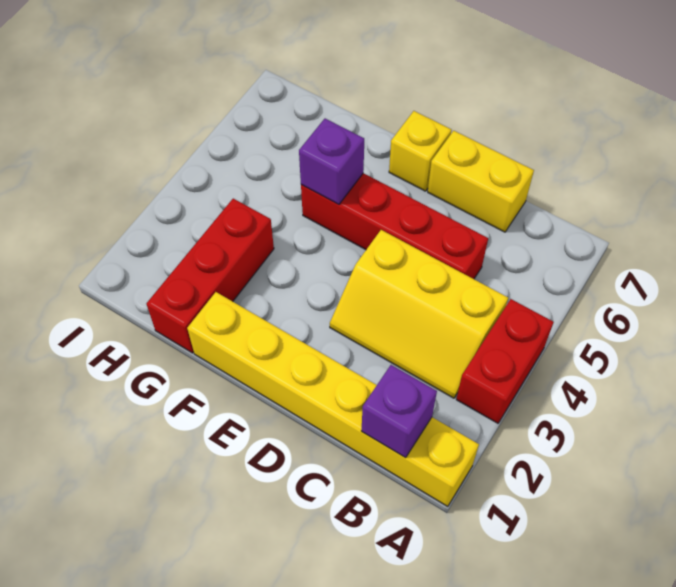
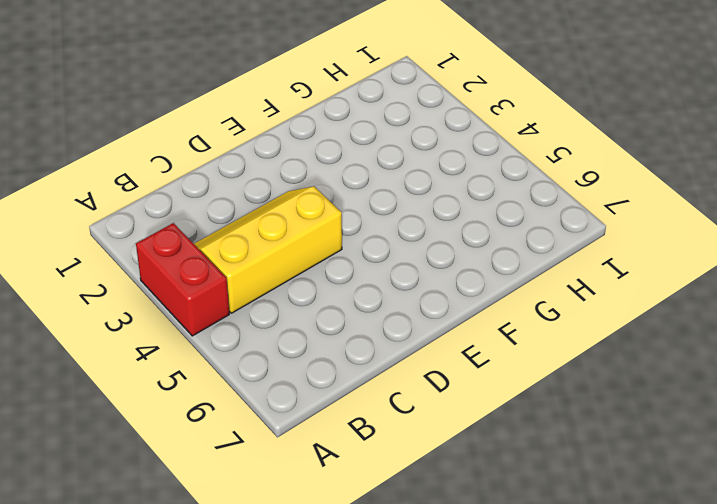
none -> yellow 1x6 brick [187,292,479,507]
none -> red 1x4 brick [301,173,488,279]

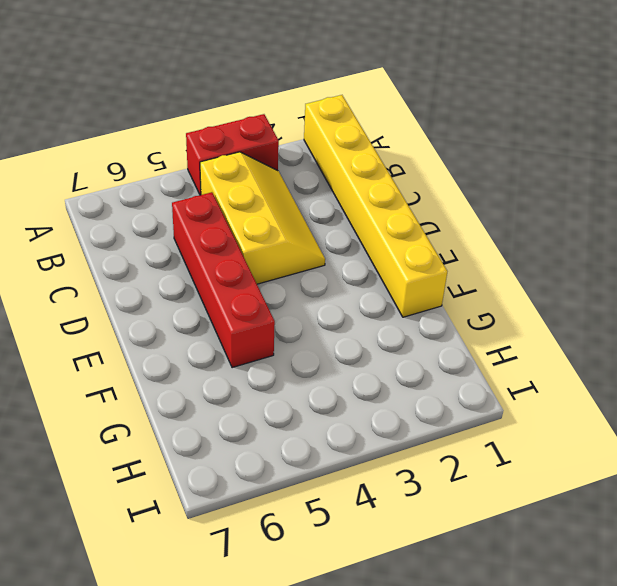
none -> yellow 1x2 brick [428,131,534,232]
none -> yellow 1x1 brick [389,111,452,191]

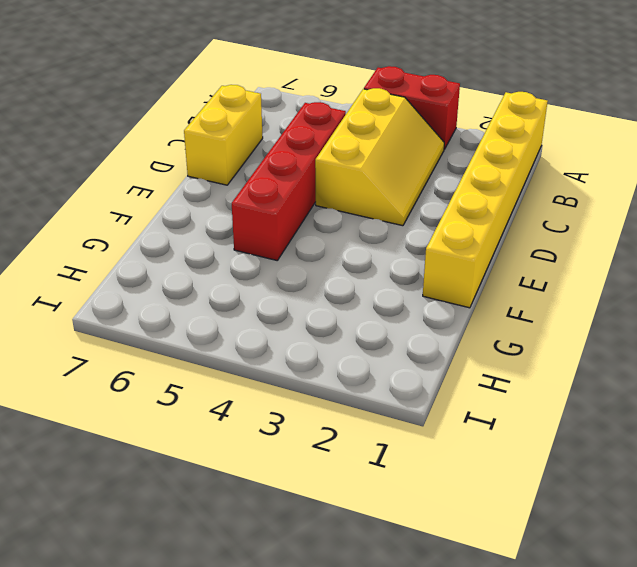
none -> yellow 1x1 brick [389,111,452,191]
none -> red 1x3 brick [146,199,274,353]

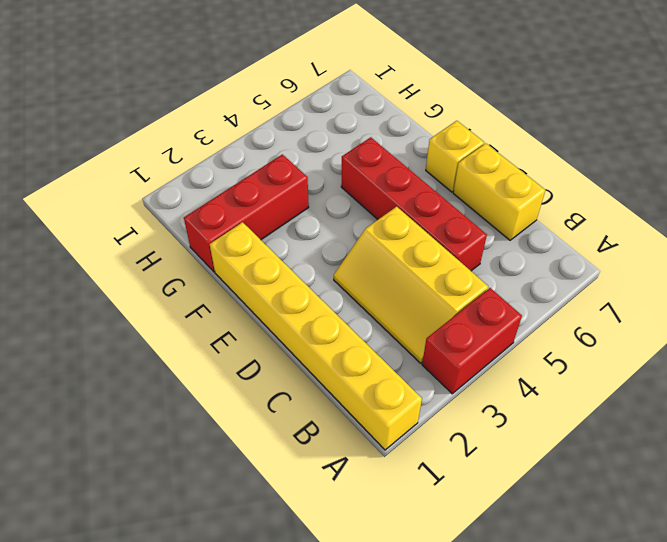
none -> purple 1x1 brick [362,365,437,458]
none -> purple 1x1 brick [299,119,364,204]

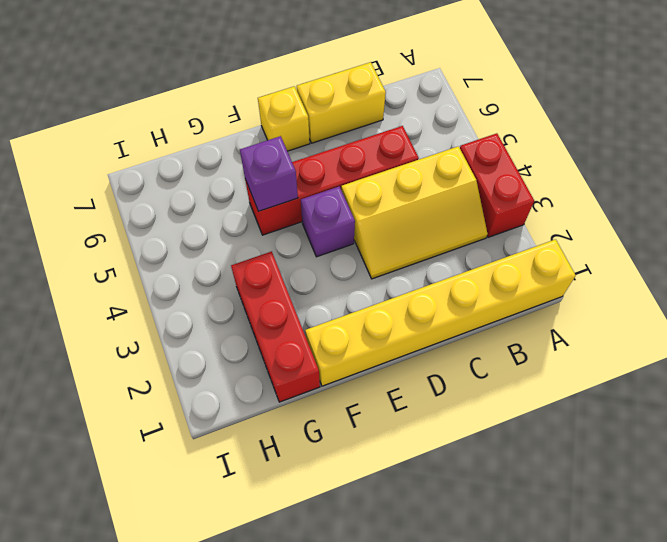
purple 1x1 brick [301,187,355,257] -> purple 1x1 brick moved to [362,365,437,458]

